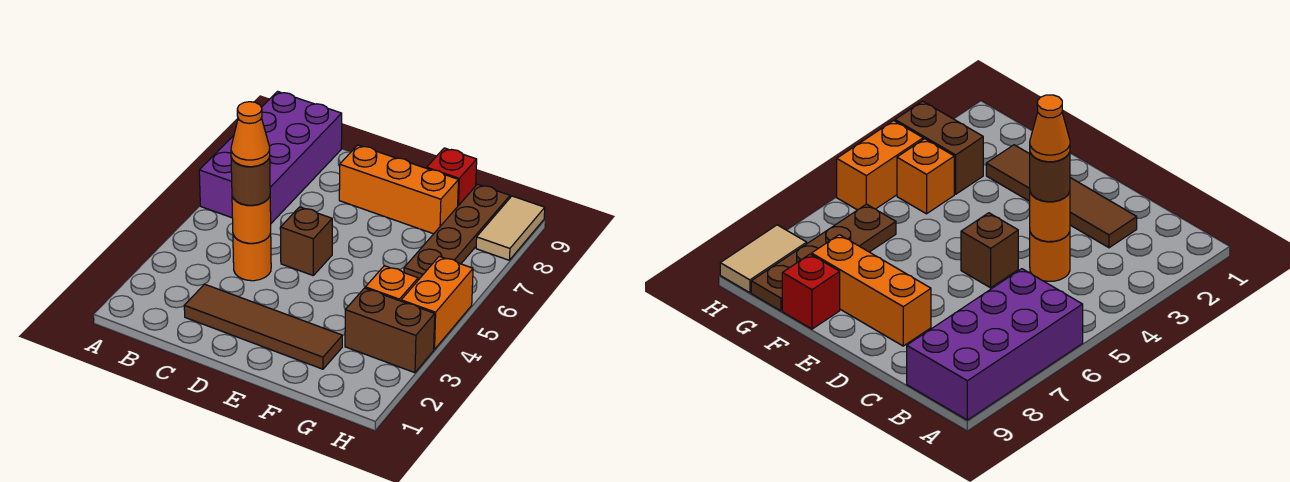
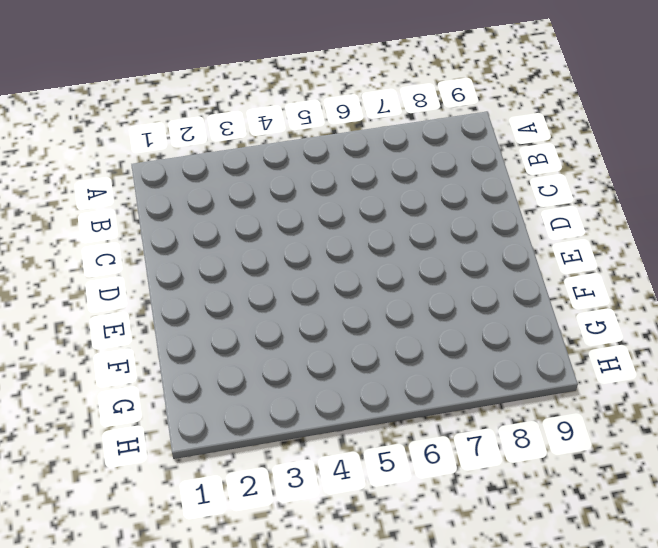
none -> purple 2x4 brick [199,91,342,223]
none -> brown 1x4 tile [184,284,342,369]
none -> orange 1x1 round brick [233,233,271,281]

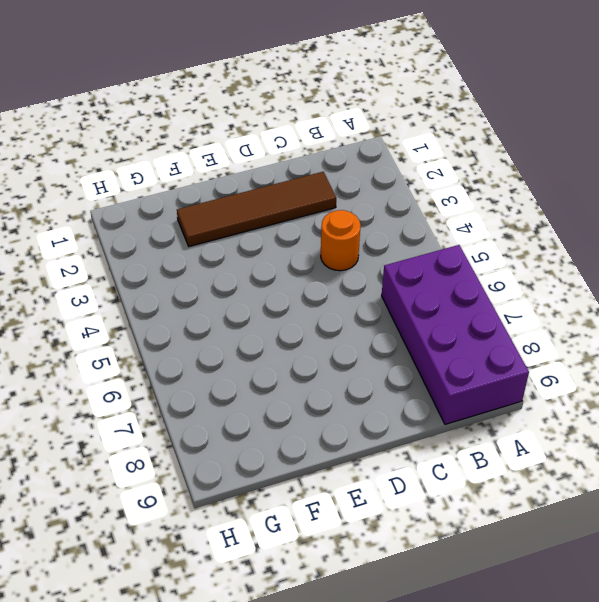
none -> brown 1x1 brick [280,207,332,275]
none -> orange 1x3 brick [339,145,458,234]
none -> red 1x1 brick [427,148,477,206]

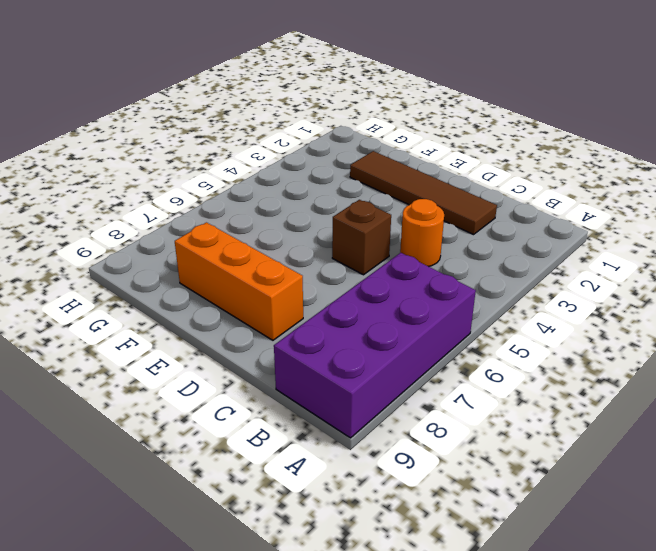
none -> red 1x1 brick [427,148,477,206]
none -> brown 1x2 brick [345,288,435,373]
none -> orange 1x1 brick [365,266,418,301]

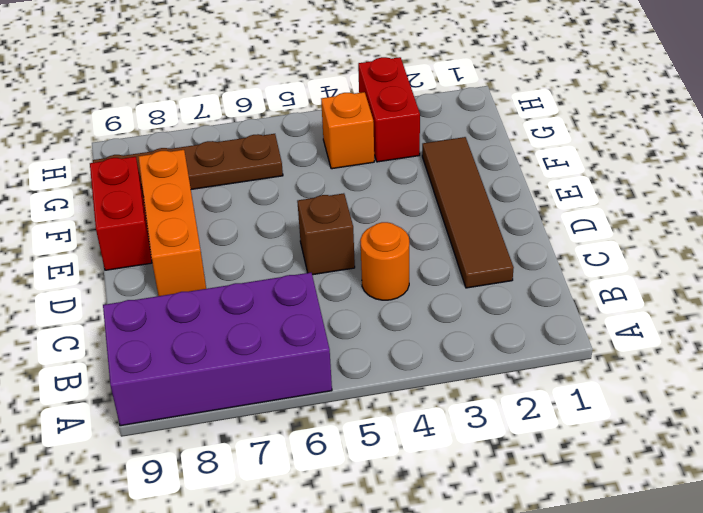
red 1x2 brick [90,157,152,270] -> red 1x1 brick [427,148,477,206]
red 1x2 brick [358,57,420,162] -> brown 1x2 brick [345,288,435,373]
none -> orange 1x2 brick [401,256,473,349]
none -> tan 1x2 tile [476,196,545,260]
none -> orange 1x1 round brick [232,196,271,243]

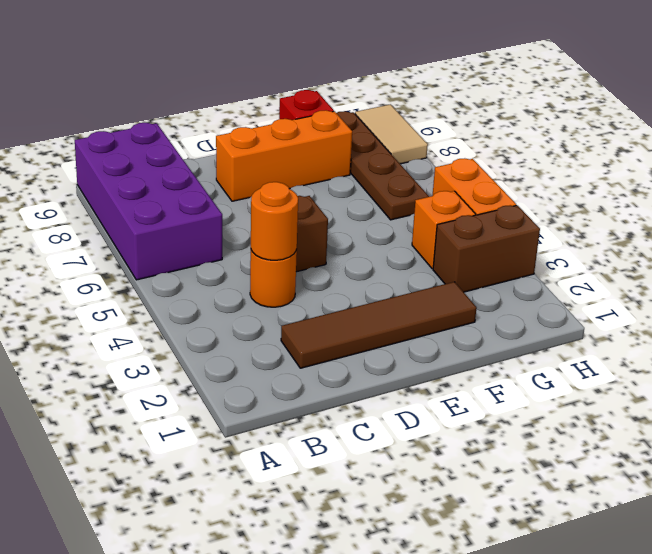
none -> brown 1x1 round brick [231,157,270,205]
none -> orange 1x1 cone [231,102,270,167]

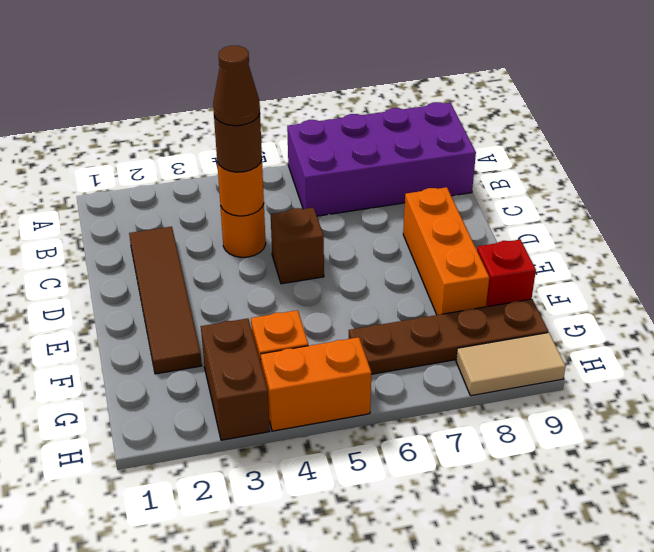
brown 1x1 cone [213,46,260,126] -> orange 1x1 cone [231,102,270,167]

